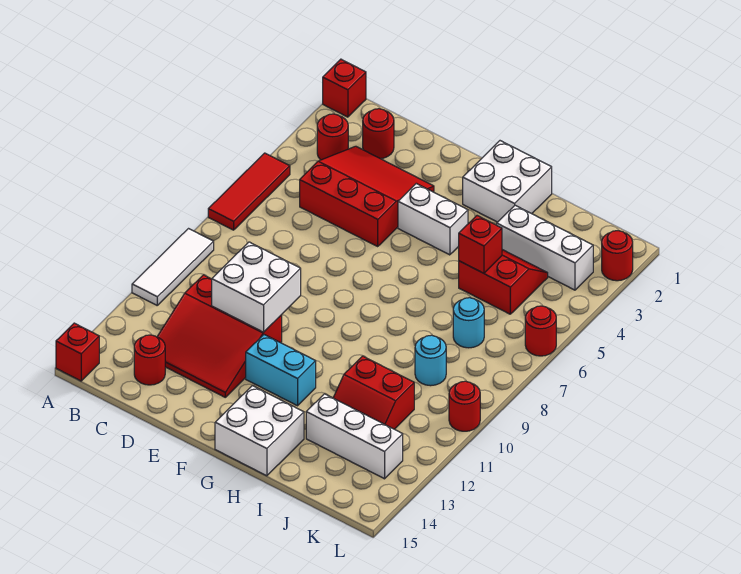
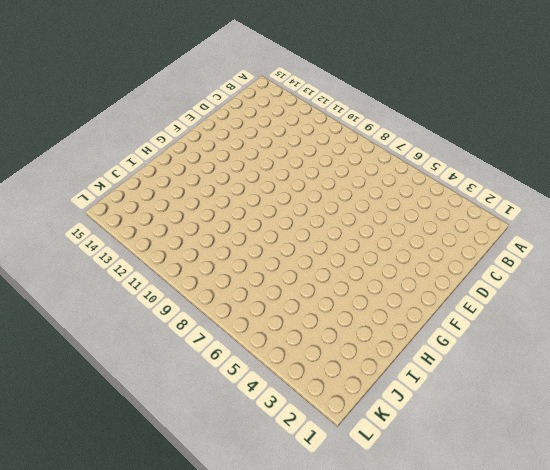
none -> red 1x1 brick [323,59,366,117]
none -> red 1x3 tile [208,153,290,230]
none -> white 1x3 tile [132,229,214,305]

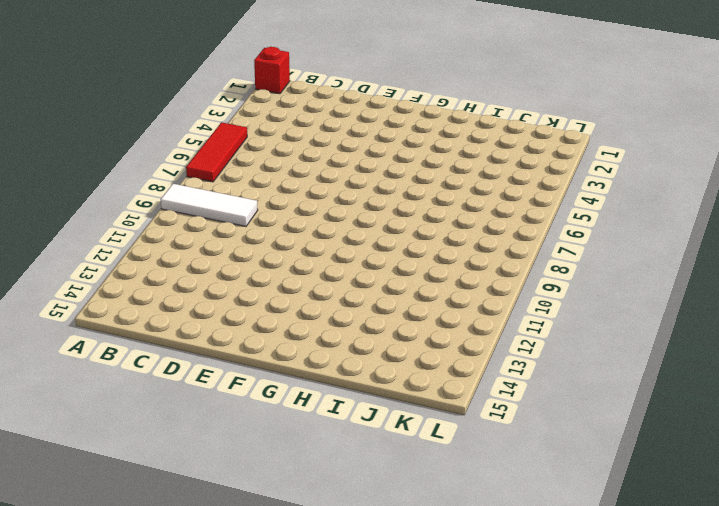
white 1x3 tile [161,184,258,226] -> white 1x3 tile turned to [132,229,214,305]
none -> red 1x1 brick [56,323,99,381]
none -> red 1x1 round brick [317,114,348,160]
none -> red 1x1 round brick [363,109,394,159]

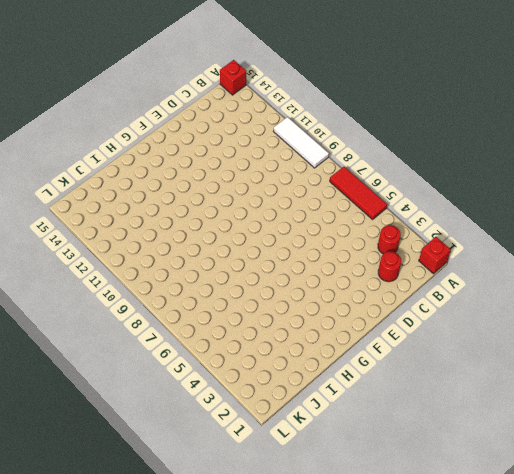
none -> red 3x3 slope [300,146,434,246]
none -> red 3x3 slope [157,275,282,397]
none -> red 1x1 round brick [134,335,165,385]

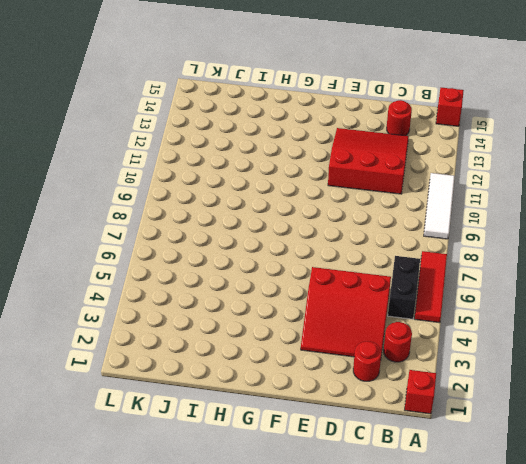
black 1x2 brick [388,256,420,319] -> none
none -> white 1x2 brick [398,183,468,255]
none -> cyan 1x2 brick [246,335,316,406]
none -> white 2x2 brick [463,141,552,222]

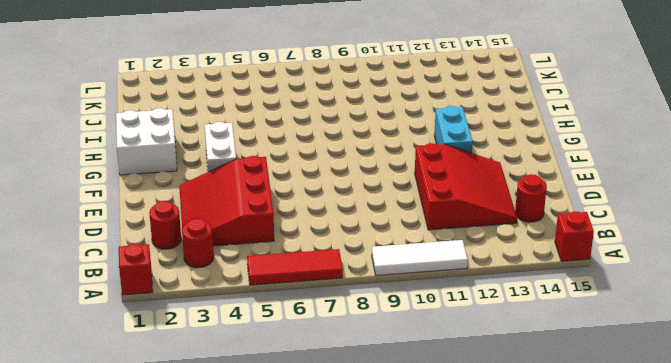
none -> white 2x2 brick [215,386,304,476]
none -> white 1x3 brick [497,205,593,290]
none -> red 2x2 slope [459,250,548,314]

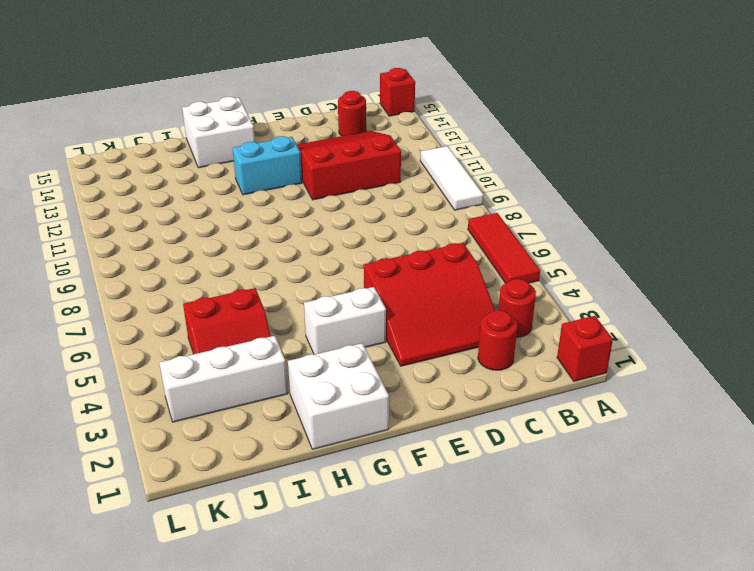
none -> red 2x2 slope [333,356,414,429]
none -> white 1x3 brick [306,394,403,479]
none -> cyan 1x1 round brick [453,298,484,348]

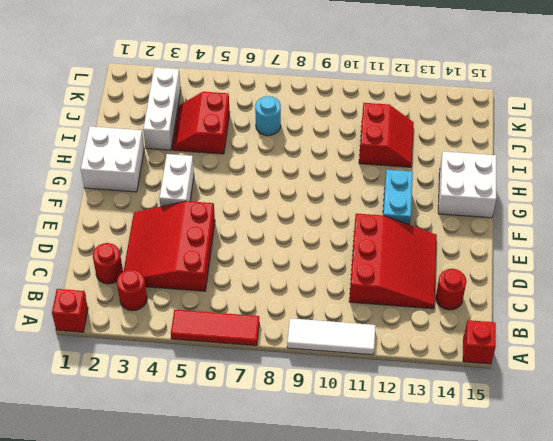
none -> white 1x3 brick [306,394,403,479]
none -> cyan 1x1 round brick [415,335,446,386]
none -> red 1x1 round brick [602,231,633,281]

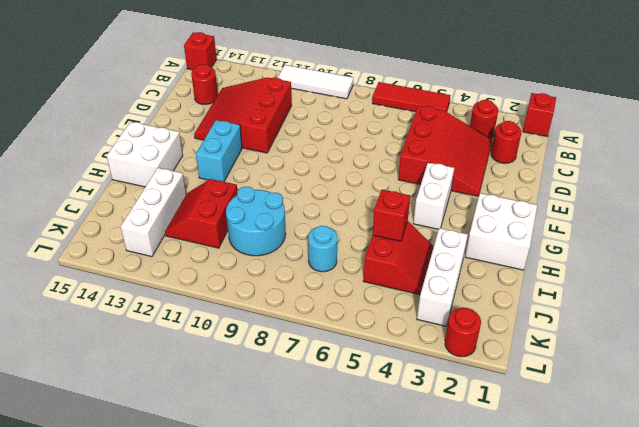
cyan 2x2 round brick [226,187,286,256] -> cyan 1x1 round brick [415,335,446,386]
none -> red 1x1 round brick [525,306,556,356]
none -> red 1x1 round brick [449,381,480,431]
none -> white 2x2 brick [212,242,301,332]

